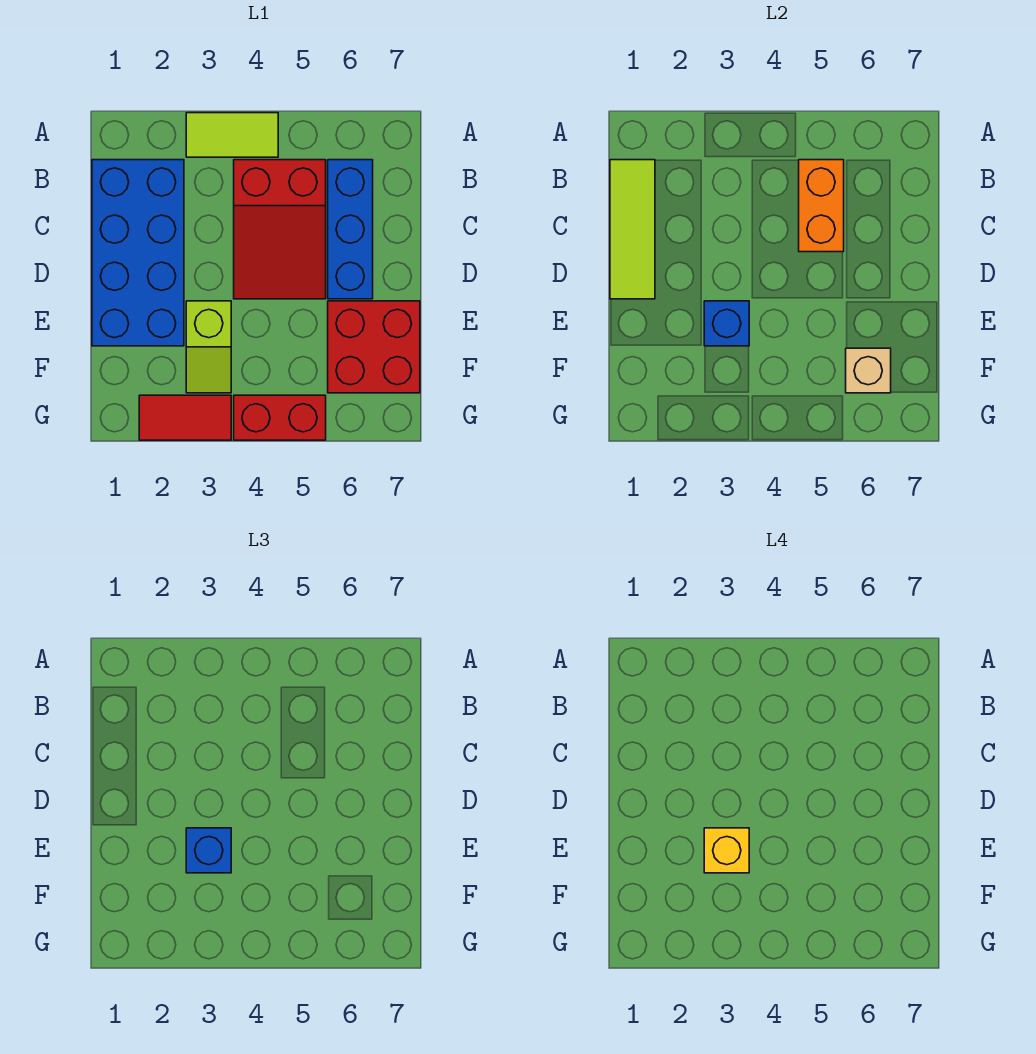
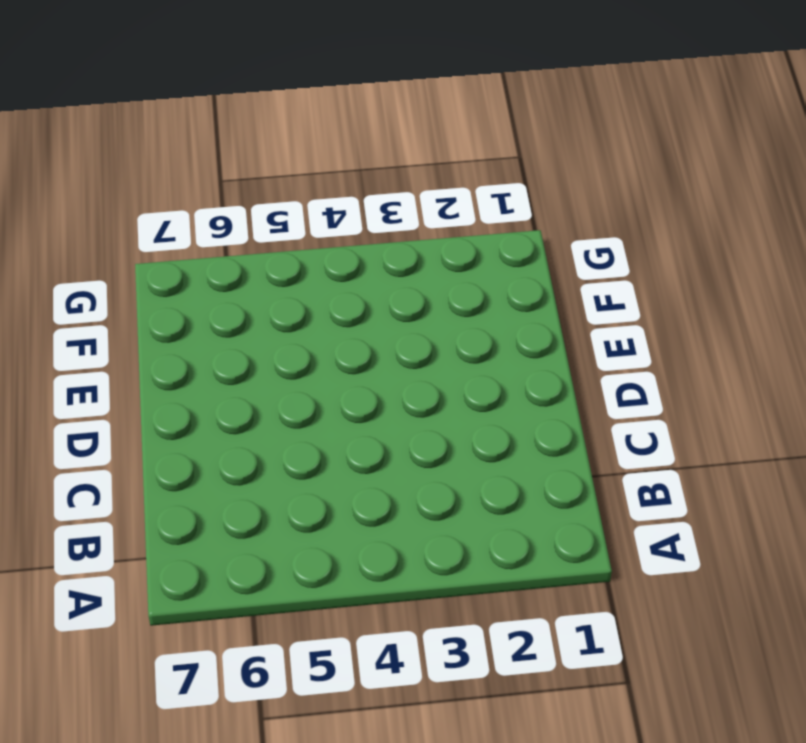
none -> lime 1x2 tile [186,113,278,157]
none -> blue 2x4 brick [92,160,184,346]
none -> red 2x3 slope [234,160,326,299]

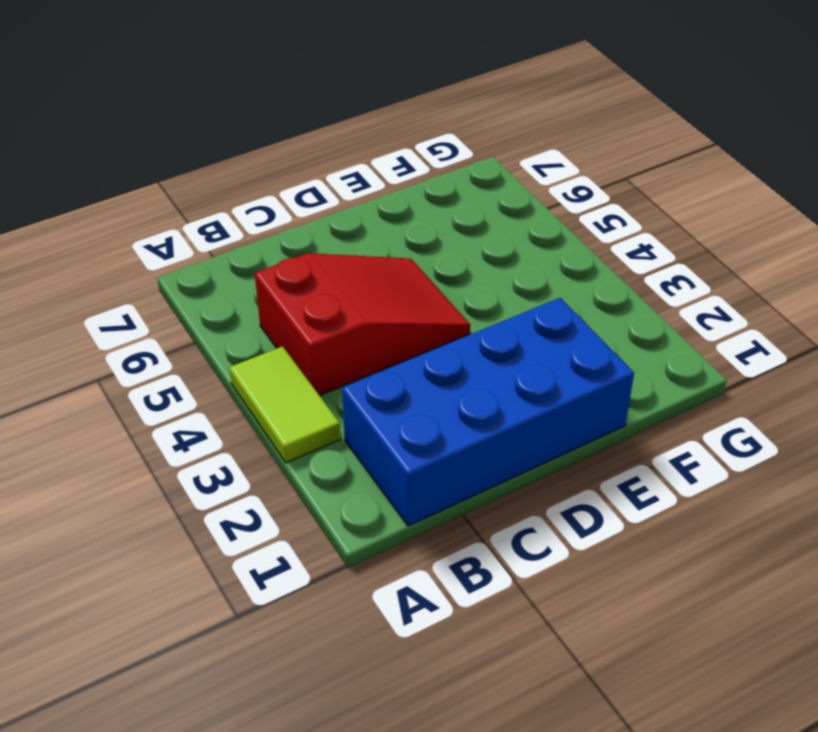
none -> blue 1x3 brick [328,160,373,299]
none -> lime 1x2 slope [186,301,231,393]
none -> red 2x2 brick [328,301,420,393]

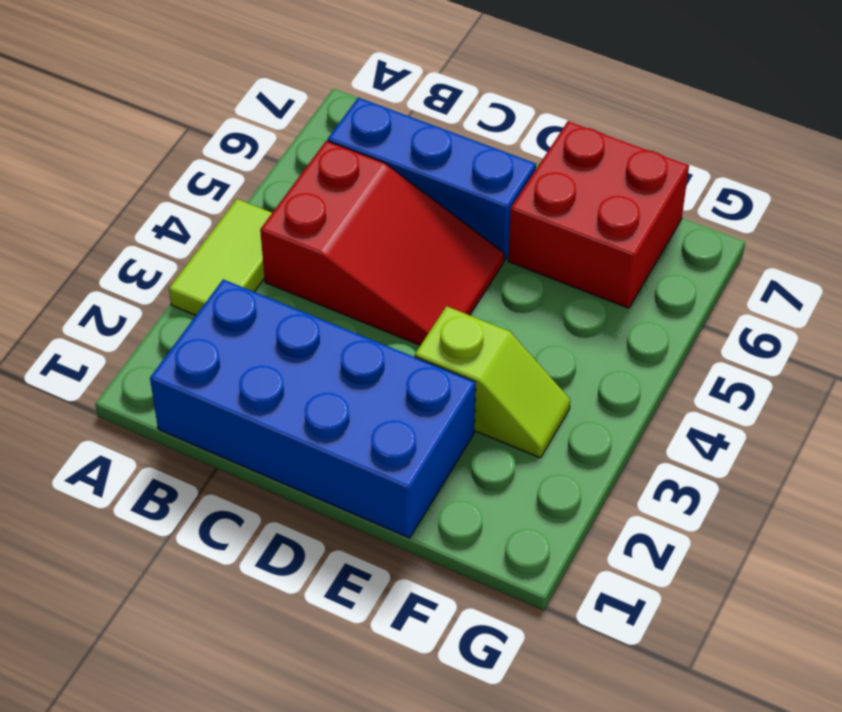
none -> red 1x2 tile [139,395,231,440]
none -> red 1x2 brick [234,395,326,440]
none -> lime 1x3 tile [610,160,655,299]

